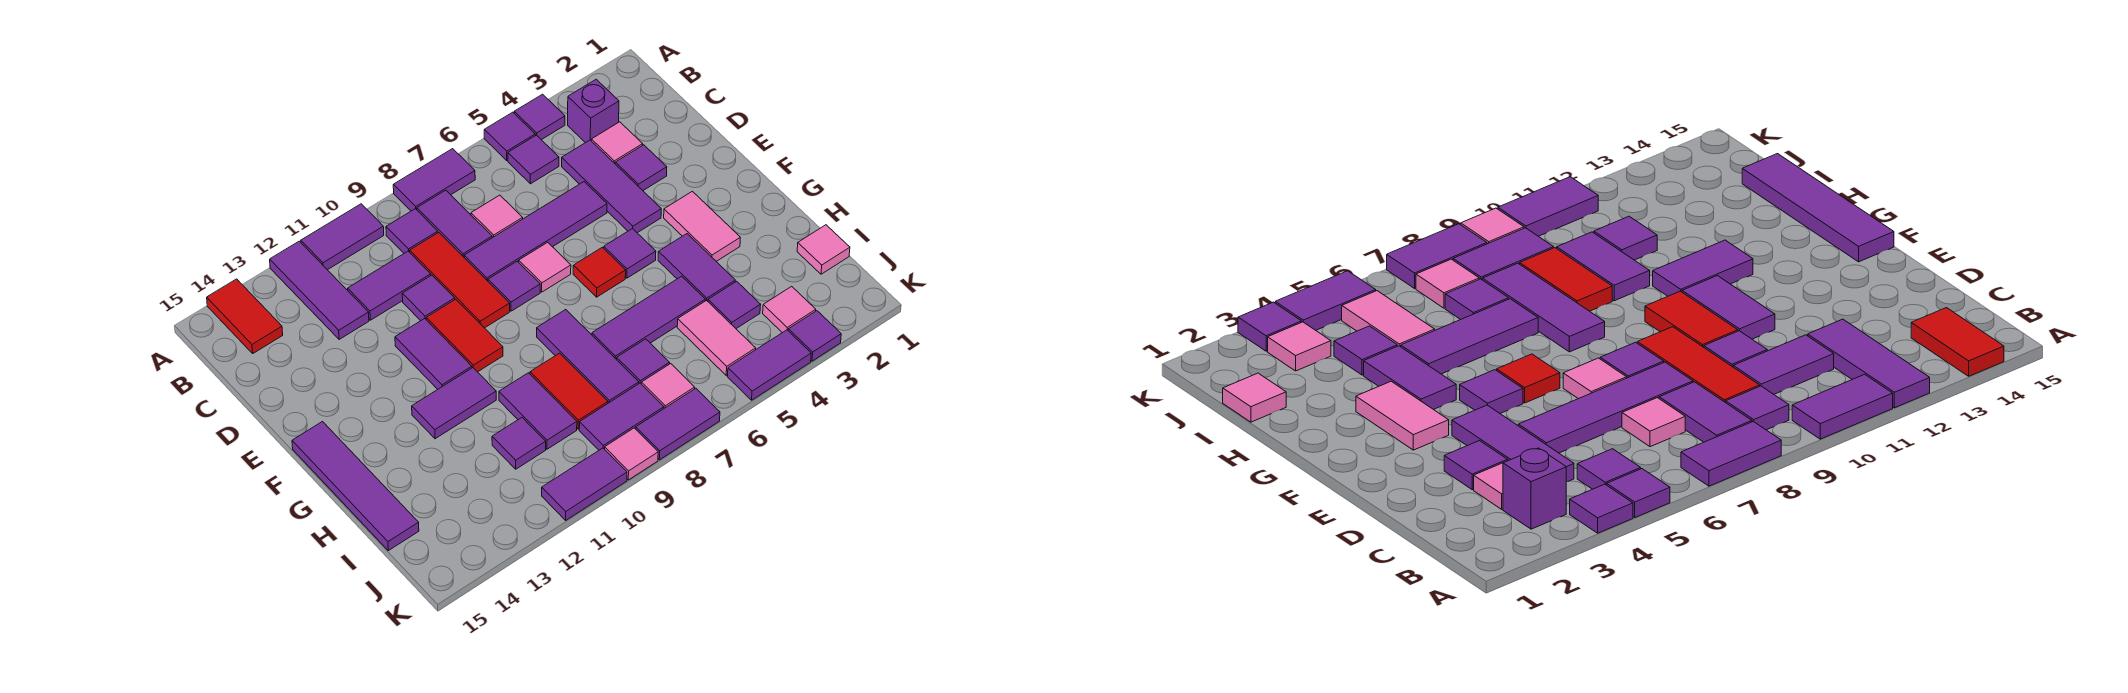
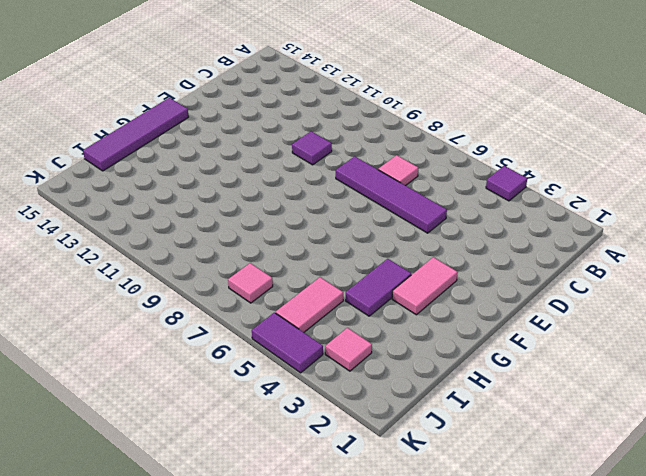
none -> purple 1x1 tile [484,112,535,160]
none -> purple 1x2 tile [393,149,475,211]
none -> purple 1x2 tile [301,204,384,270]
none -> purple 1x3 tile [270,241,369,340]

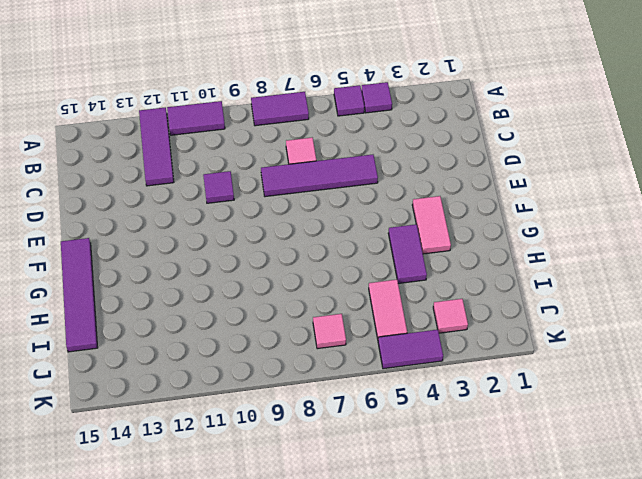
none -> red 1x2 tile [207,279,283,353]
none -> purple 1x1 brick [568,79,619,143]
none -> purple 1x1 tile [508,135,559,184]
none -> purple 1x2 tile [417,190,492,257]

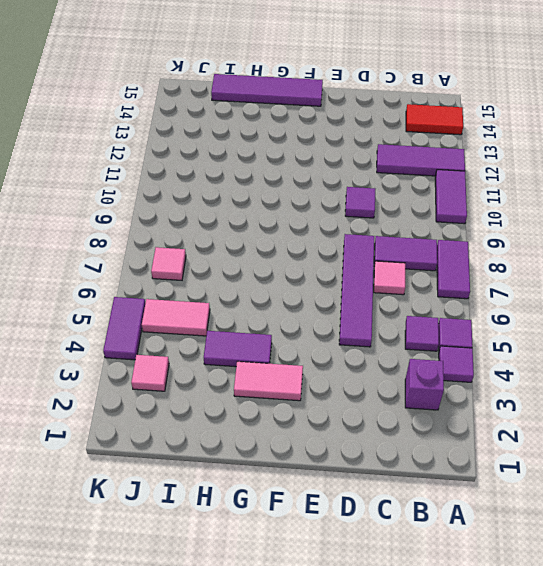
none -> purple 1x1 tile [386,209,438,253]
none -> pink 1x1 tile [591,122,643,163]
none -> purple 1x3 tile [562,140,661,233]
none -> red 1x3 tile [410,233,510,328]

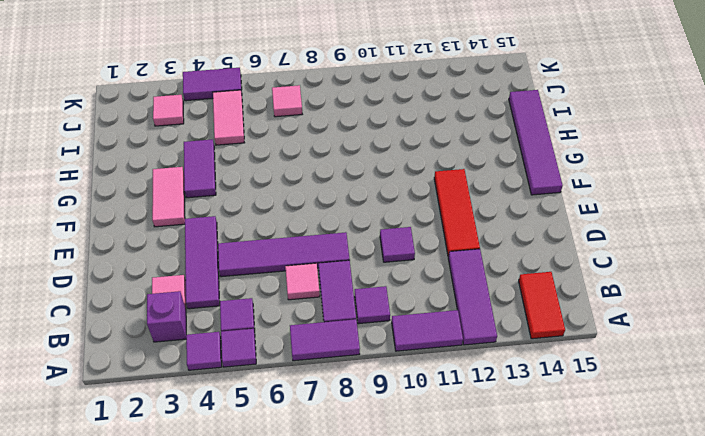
red 1x3 tile [434,169,480,257] -> red 1x3 tile moved to [410,233,510,328]
none -> purple 1x2 tile [348,251,431,320]
none -> purple 1x1 tile [615,145,667,190]
none -> pink 1x1 tile [519,242,571,292]
none -> purple 1x1 tile [488,261,540,311]

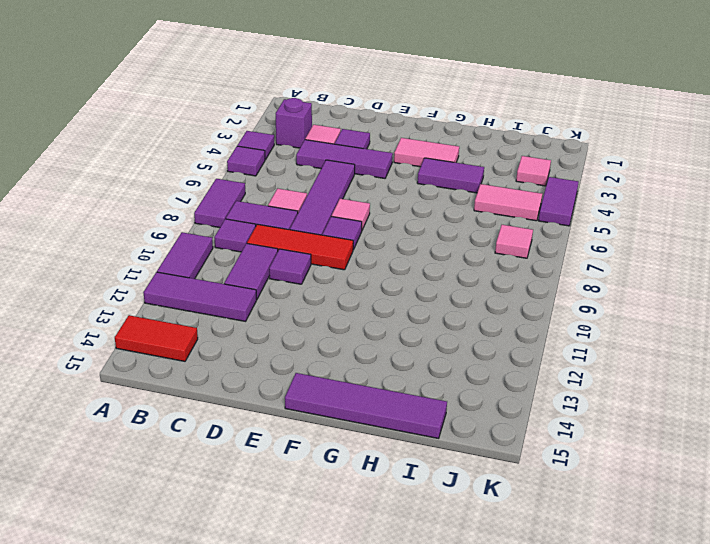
none -> purple 1x1 tile [508,135,559,184]
none -> red 1x2 tile [426,299,503,372]
none -> purple 1x2 tile [395,318,472,389]
none -> purple 1x1 tile [604,228,656,278]

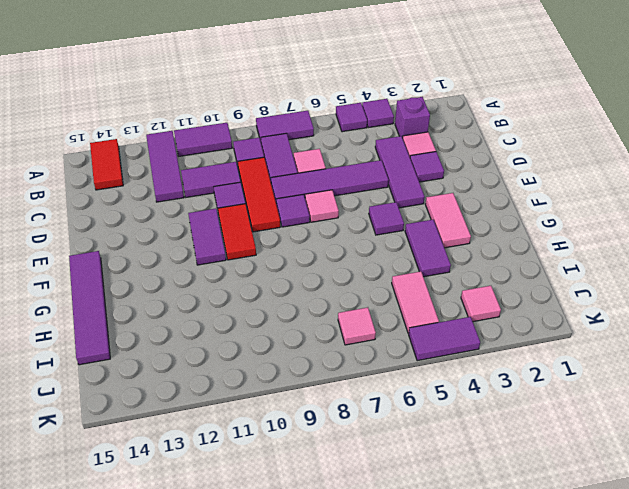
none -> purple 1x1 tile [508,135,559,184]
none -> red 1x1 tile [573,247,626,297]
none -> purple 1x3 tile [537,310,639,403]
none -> purple 1x2 tile [412,368,496,439]

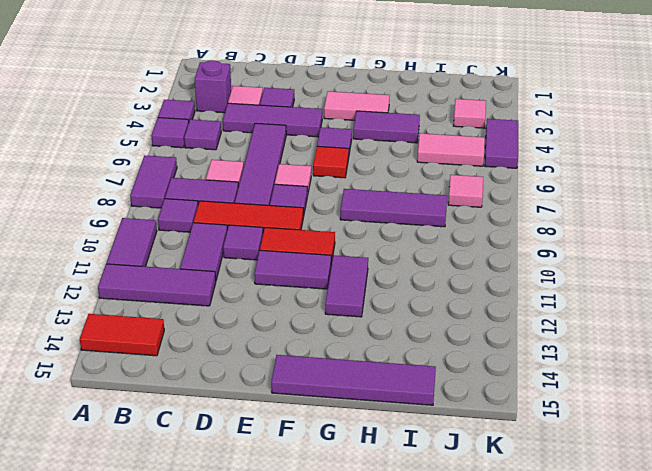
none -> purple 1x3 tile [592,276,705,360]
none -> red 1x2 tile [530,353,608,429]
none -> purple 1x2 tile [499,373,577,449]
none -> pink 1x1 tile [797,225,850,274]

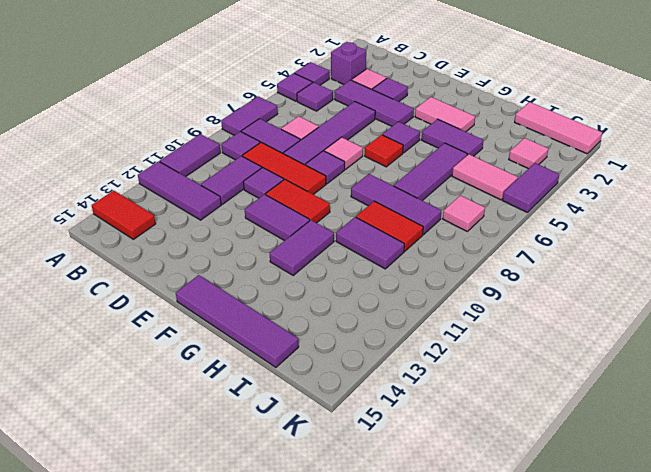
pink 1x3 tile [515,102,602,154] -> pink 1x1 tile [797,225,850,274]
none -> purple 1x1 tile [708,281,761,329]
none -> purple 1x1 tile [617,339,670,383]
none -> purple 1x1 tile [492,418,546,469]
none -> purple 1x2 tile [579,383,664,450]

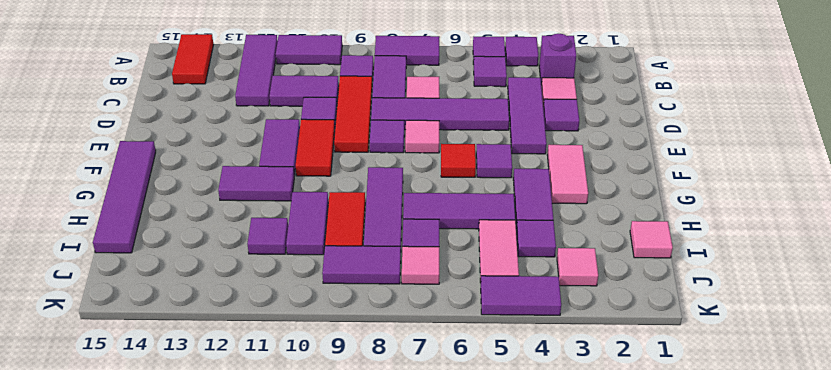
none -> purple 1x1 tile [788,311,841,361]
none -> purple 1x2 tile [636,388,720,460]
none -> pink 1x1 tile [605,428,658,480]
none -> purple 1x2 tile [542,448,627,520]

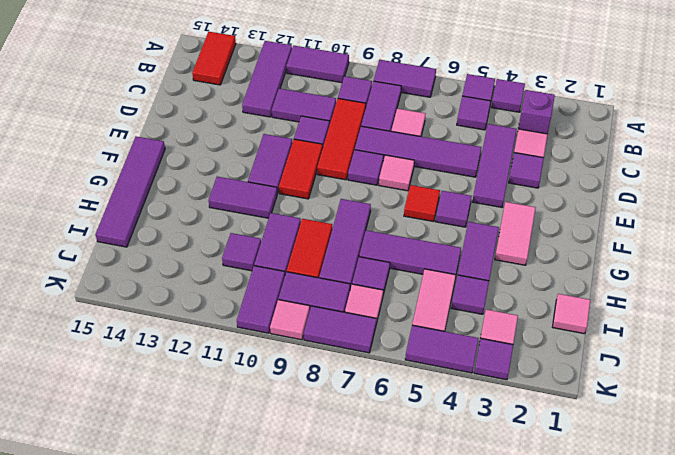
purple 1x2 tile [237,266,285,333] -> purple 1x2 tile turned to [542,448,627,520]

